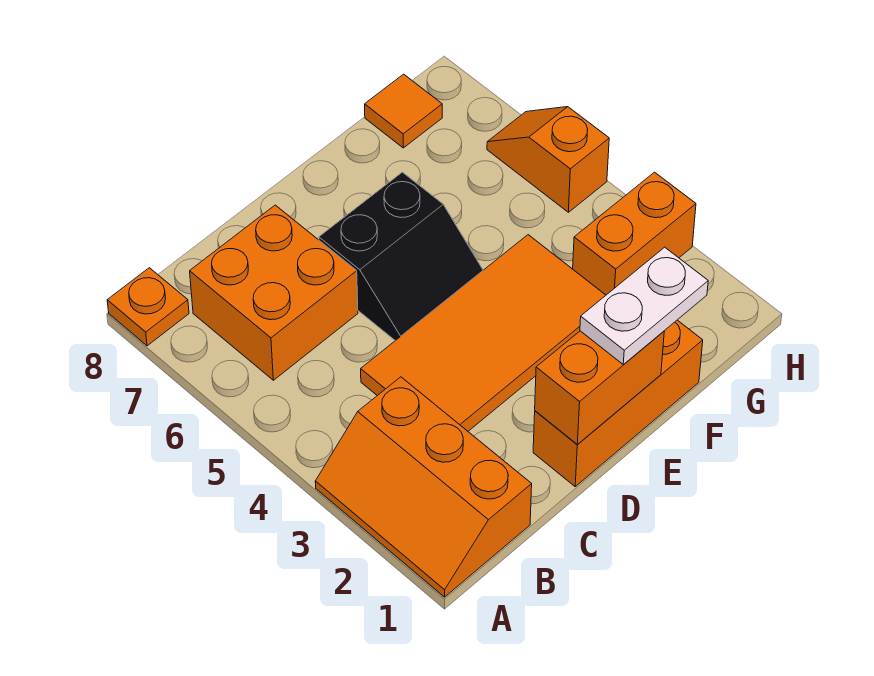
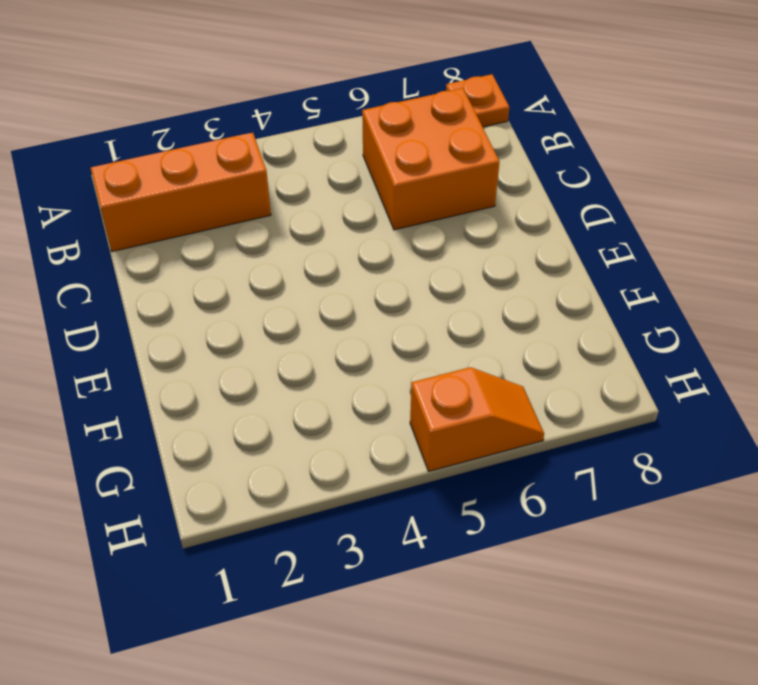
none -> orange 2x4 tile [361,235,606,431]
none -> orange 1x3 brick [533,320,703,486]

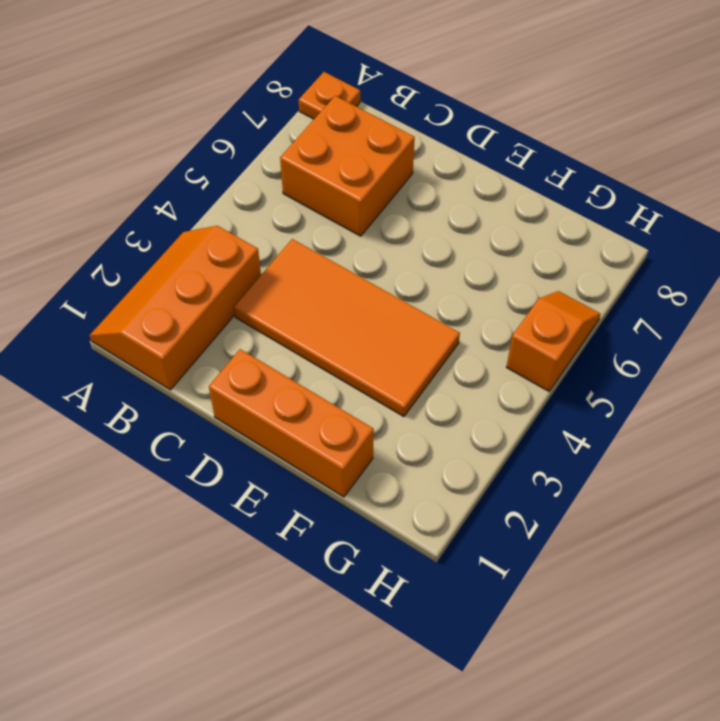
none -> black 2x2 slope [319,172,483,341]
none -> orange 1x2 brick [573,172,696,295]

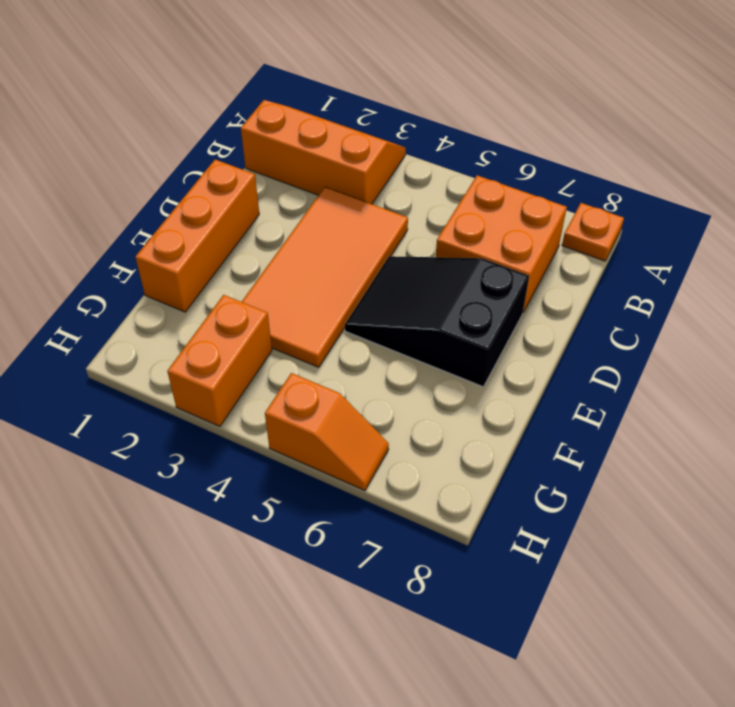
black 2x3 slope [345,256,529,387] -> black 2x2 slope [319,172,483,341]
none -> orange 1x1 tile [365,74,442,148]
none -> orange 1x2 brick [535,331,664,445]

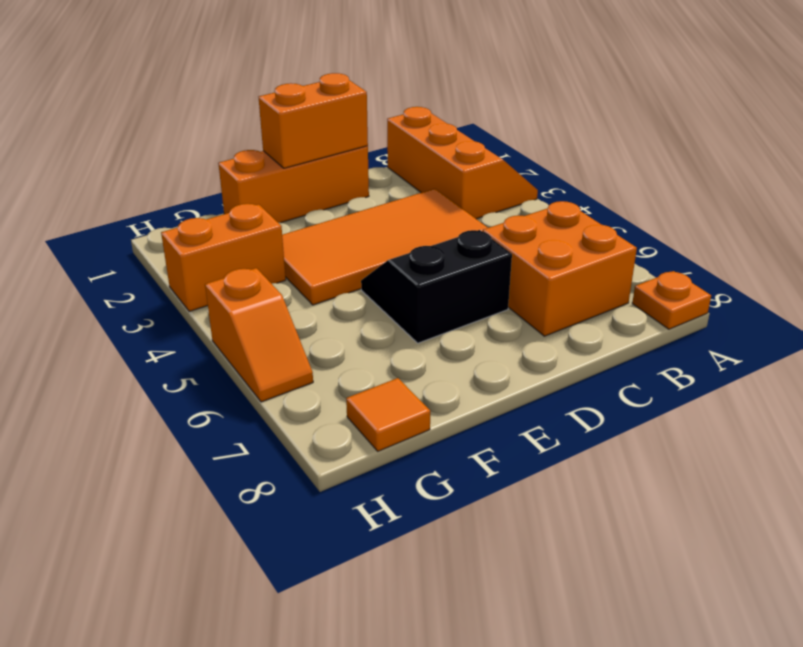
none -> white 1x2 plate [580,247,708,365]

